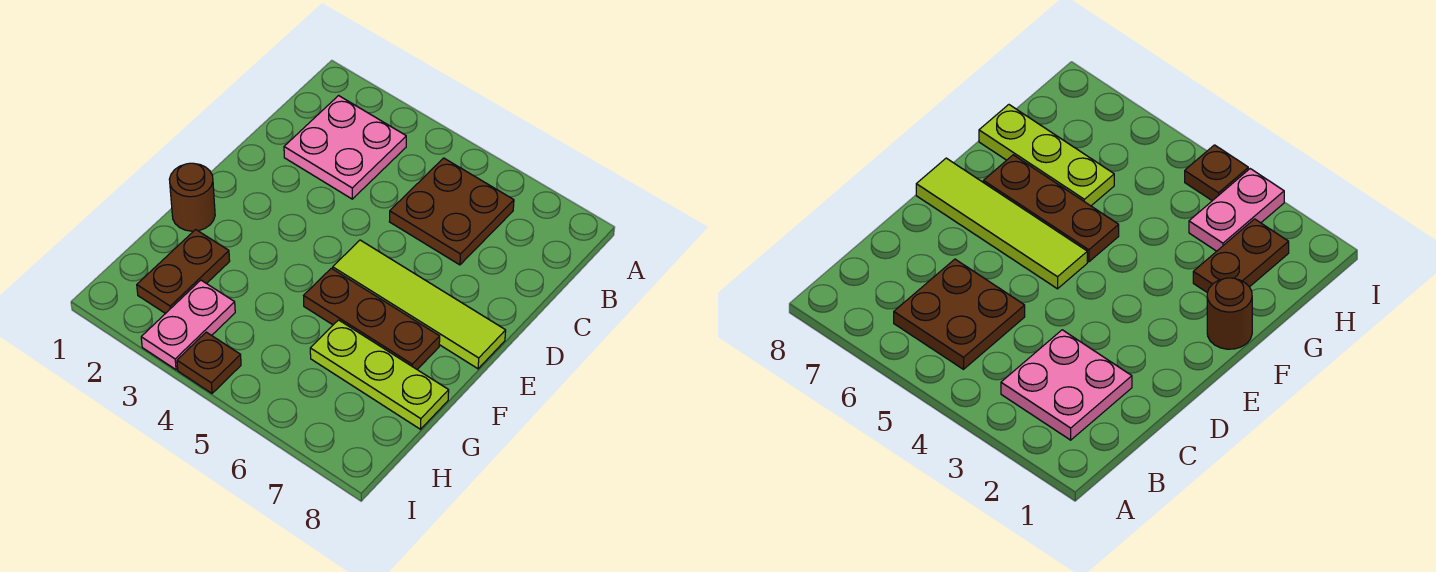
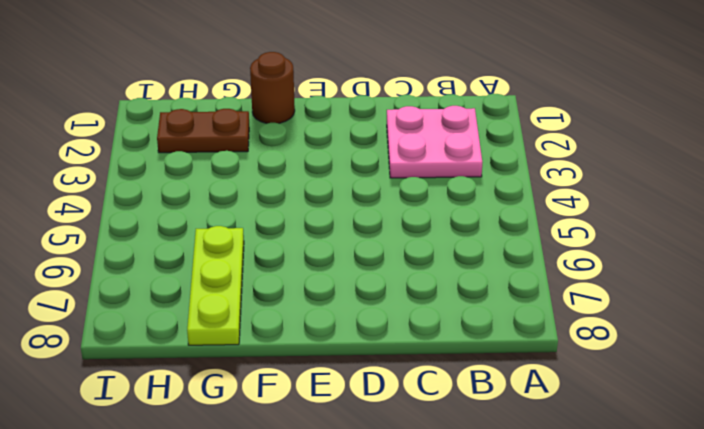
none -> brown 2x2 plate [389,158,514,265]
none -> lime 1x4 tile [333,240,506,369]

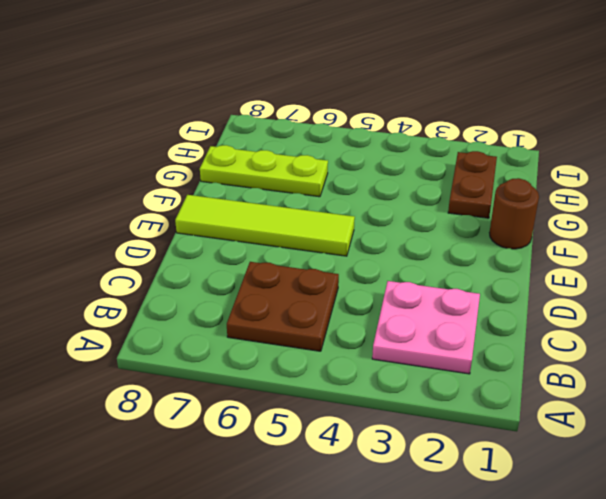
none -> brown 1x3 plate [304,268,440,369]
none -> pink 1x2 plate [141,280,235,370]

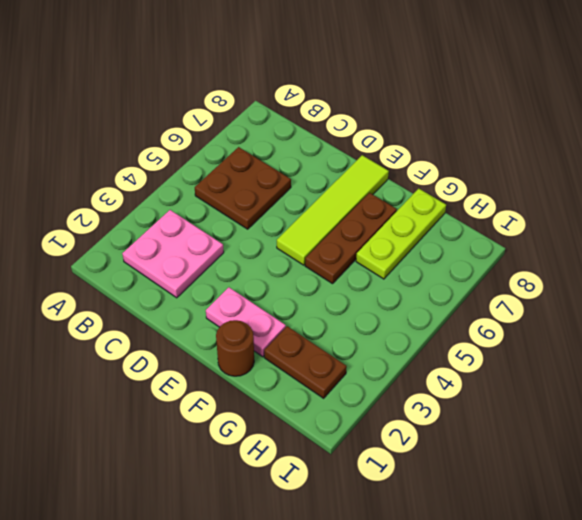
pink 1x2 plate [206,287,286,357] -> pink 1x2 plate moved to [141,280,235,370]
none -> brown 1x1 plate [177,332,241,393]

